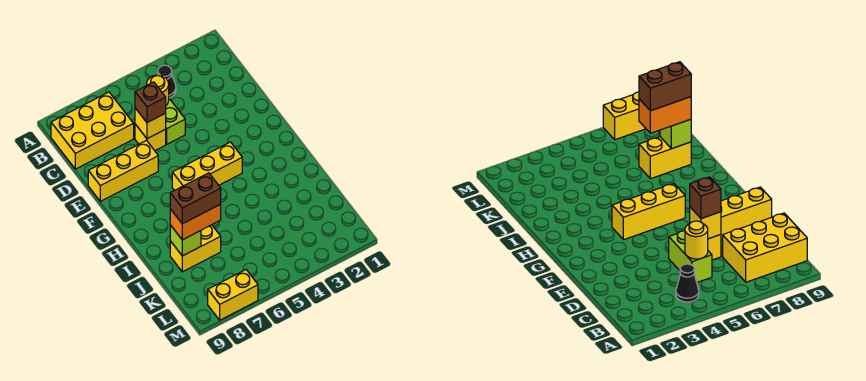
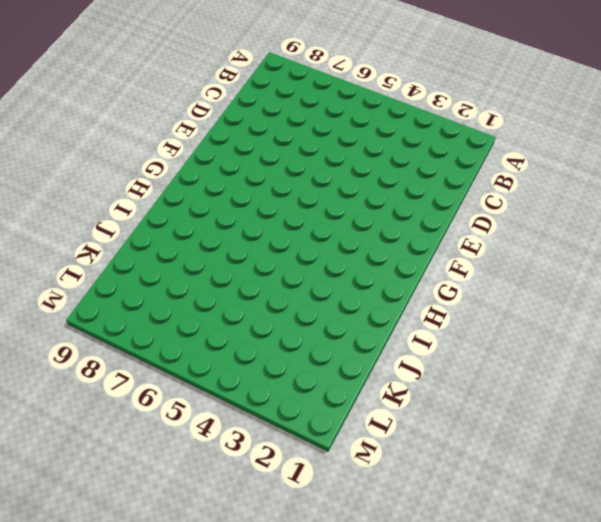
none -> black 1x1 cone [158,65,176,98]
none -> yellow 2x3 brick [51,92,134,169]
none -> lime 1x2 brick [166,99,185,144]

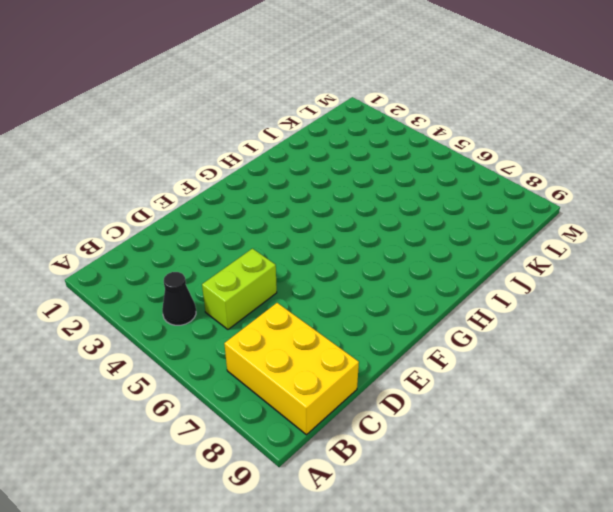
none -> yellow 1x1 brick [135,124,166,151]
none -> yellow 1x3 brick [88,140,158,201]
none -> yellow 1x3 brick [172,142,242,191]

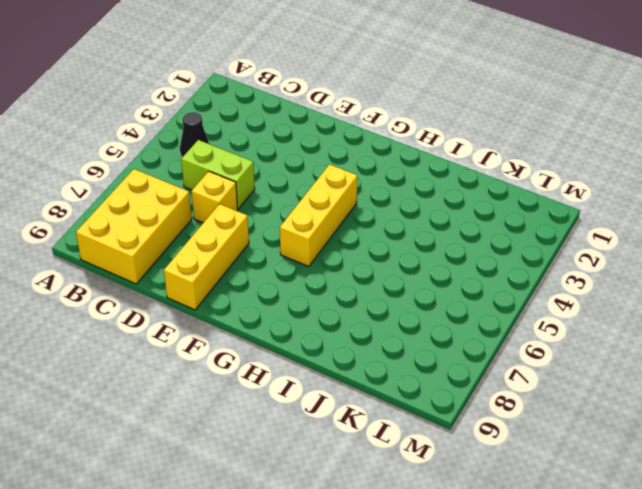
none -> yellow 1x2 brick [170,225,221,272]
none -> yellow 1x2 brick [208,270,258,320]
none -> yellow 1x1 round brick [147,75,169,105]

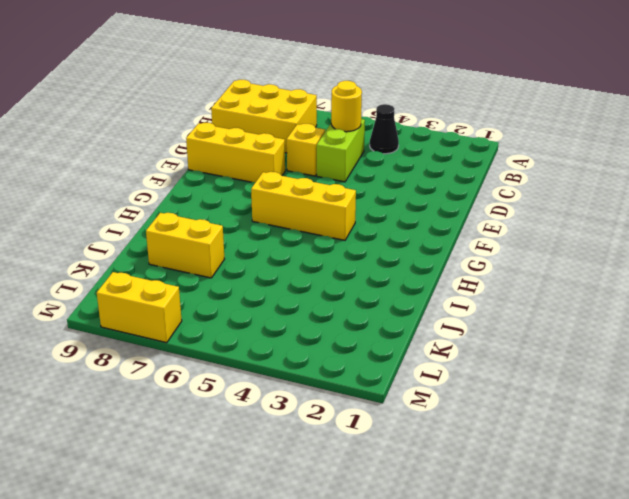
none -> yellow 1x1 brick [135,108,166,139]
none -> lime 1x1 brick [170,225,201,256]
none -> brown 1x1 brick [135,82,166,122]

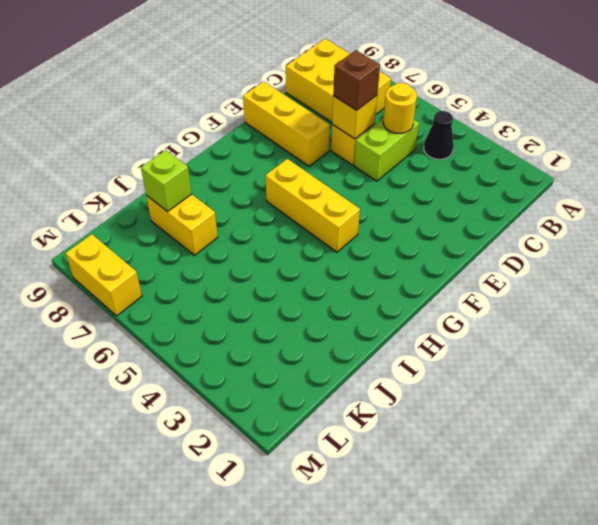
none -> orange 1x2 brick [170,204,221,240]
none -> brown 1x2 brick [170,173,221,224]

